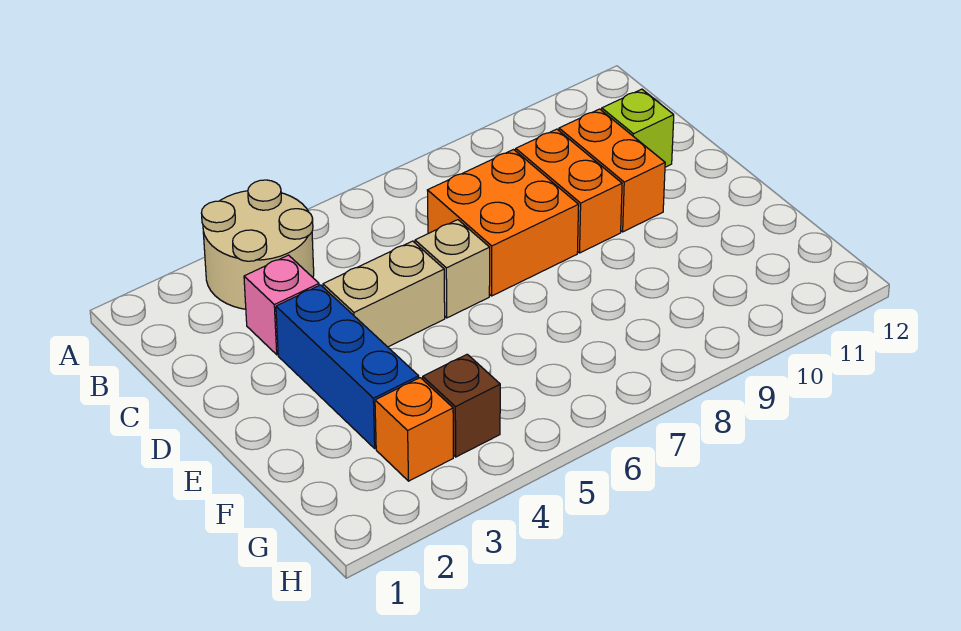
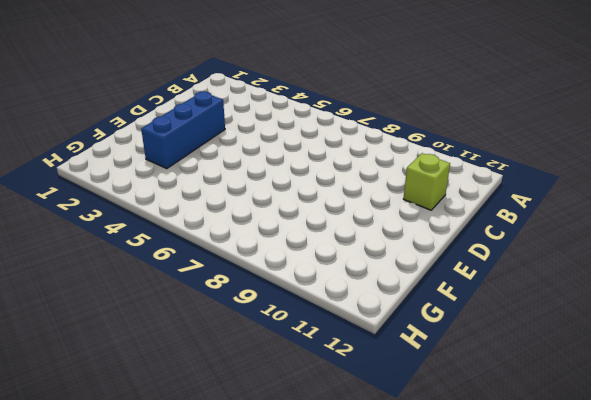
none -> tan 2x2 round brick [201,180,314,309]
none -> pink 1x1 brick [244,255,319,355]

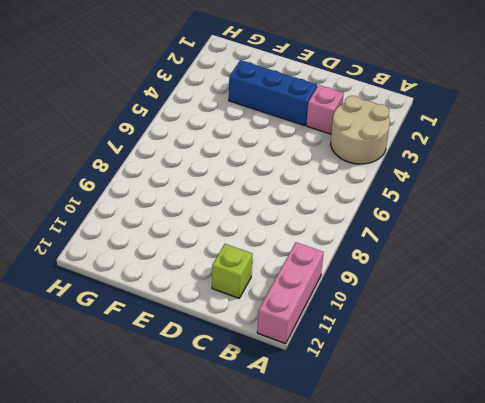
pink 1x3 brick [257,242,324,344] -> none
none -> orange 2x2 brick [427,150,579,296]
none -> orange 1x2 brick [516,129,622,253]

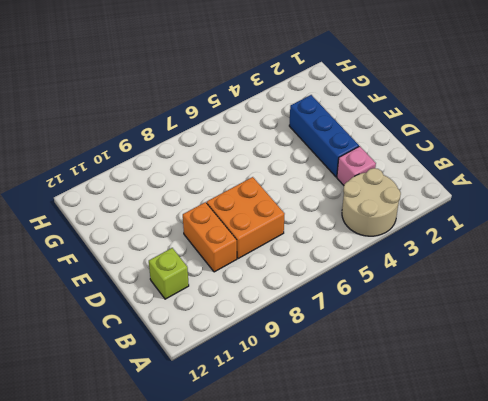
none -> orange 1x2 brick [559,109,665,232]
none -> tan 1x2 brick [323,241,445,347]

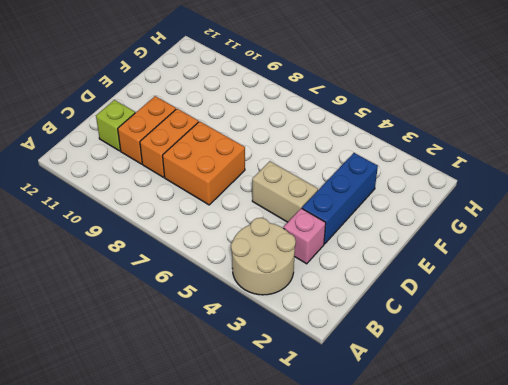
none -> tan 1x1 brick [415,220,490,318]
none -> orange 1x1 brick [375,378,453,481]

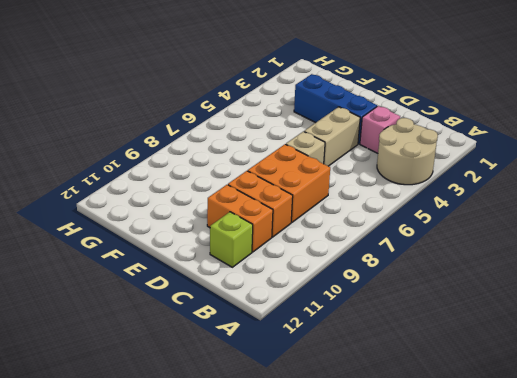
none -> orange 1x1 brick [375,378,453,481]
none -> brown 1x1 brick [423,354,500,457]

